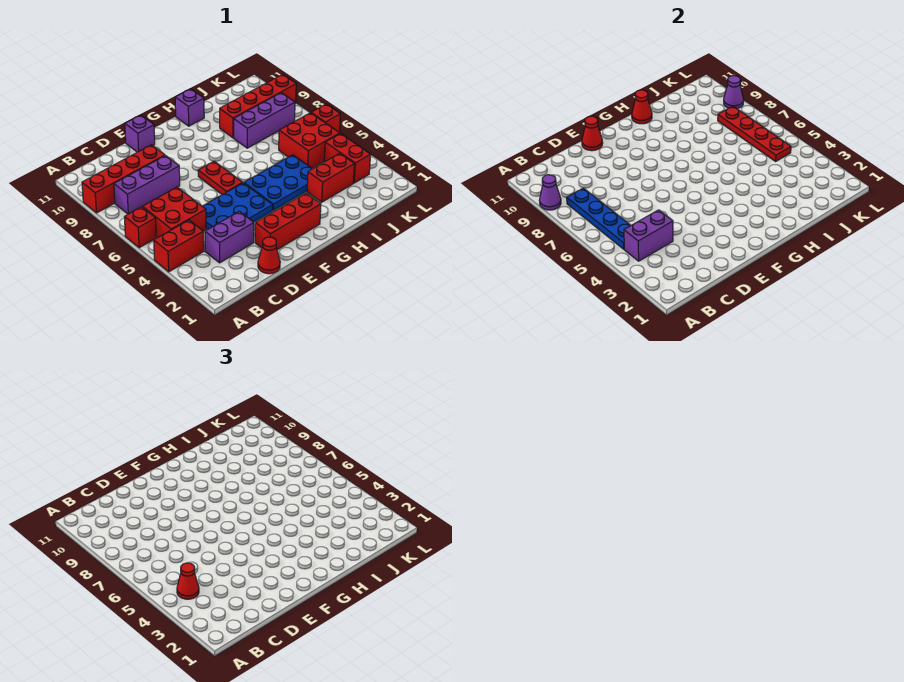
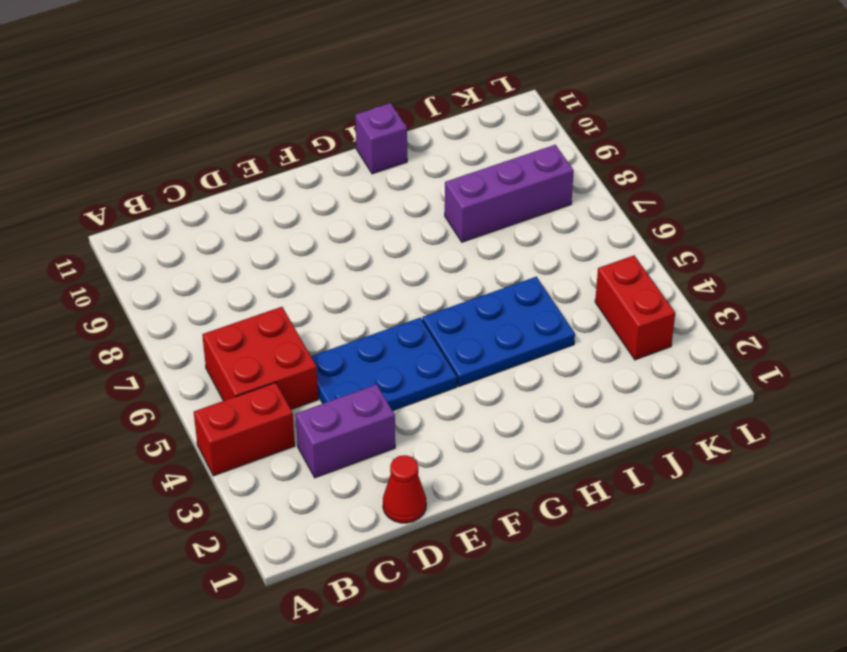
none -> red 1x1 brick [124,207,156,248]
none -> red 1x4 brick [82,145,165,213]
none -> purple 1x3 brick [114,156,180,214]

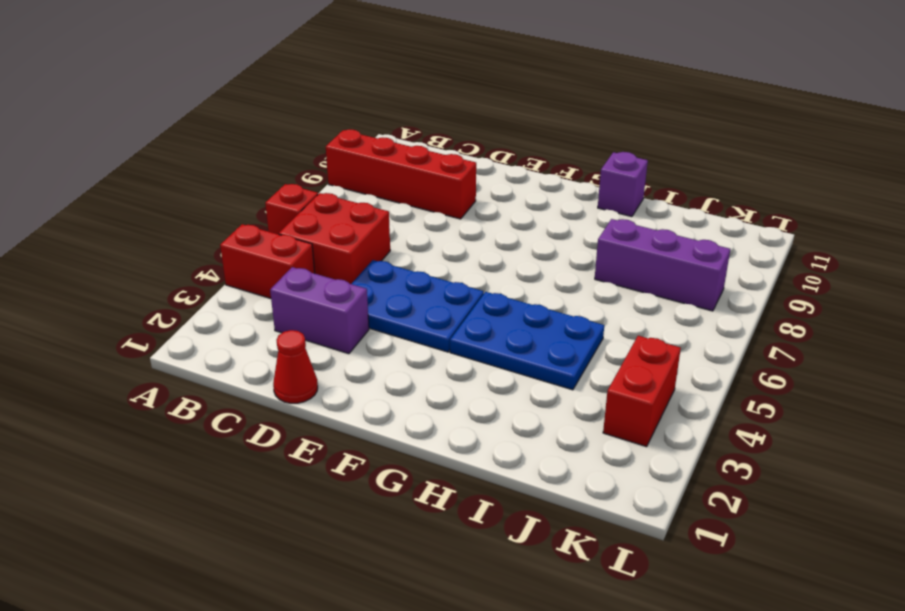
none -> purple 1x3 brick [114,156,180,214]
none -> red 1x3 brick [255,193,321,250]
none -> purple 1x1 brick [125,115,155,152]

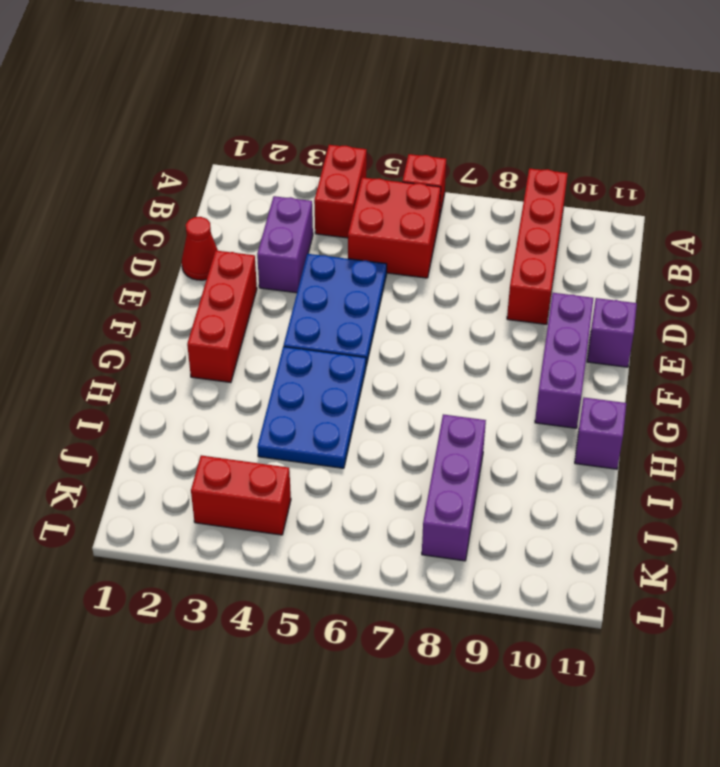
purple 1x3 brick [535,293,593,428] -> purple 1x3 brick moved to [114,156,180,214]
none -> red 1x2 plate [198,161,243,195]
none -> red 1x2 brick [307,153,355,202]
none -> red 1x4 brick [220,74,296,138]

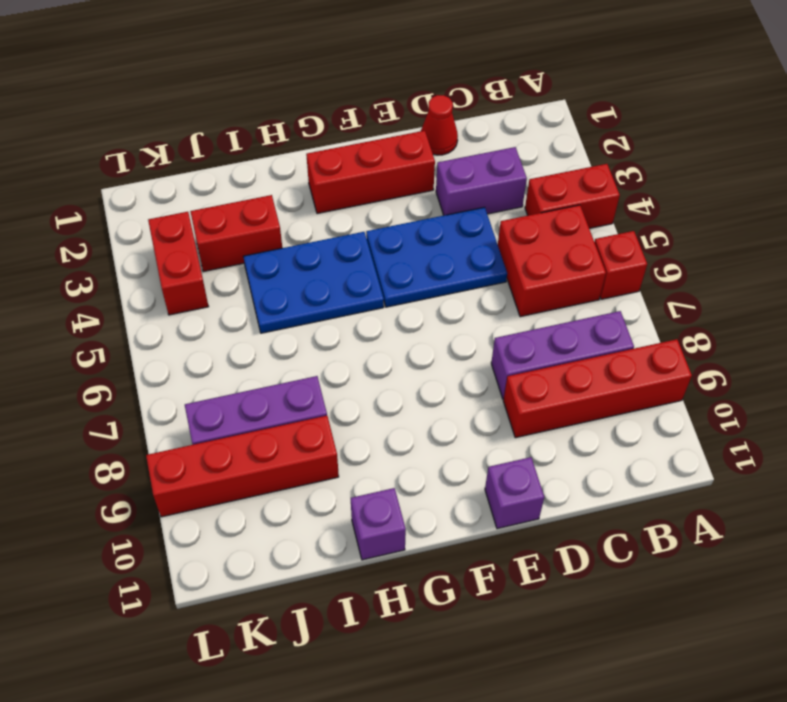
none -> red 1x2 plate [198,161,243,195]
none -> red 2x2 brick [279,113,340,168]
none -> red 1x1 brick [311,104,340,132]

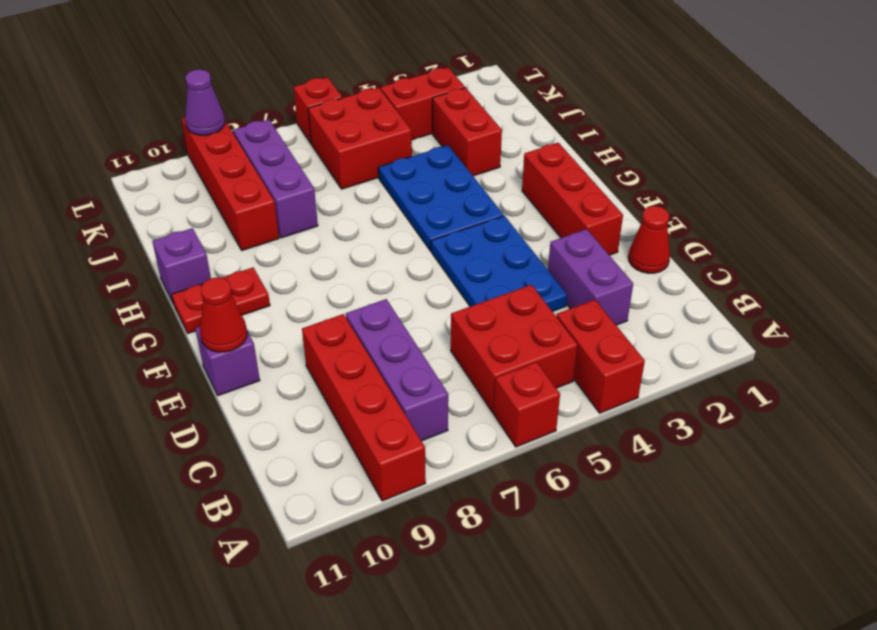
red 1x2 plate [172,268,270,334] -> red 1x2 plate moved to [198,161,243,195]
none -> purple 1x1 cone [539,175,561,210]
none -> purple 1x2 brick [624,210,673,261]
none -> blue 1x4 plate [567,188,631,249]

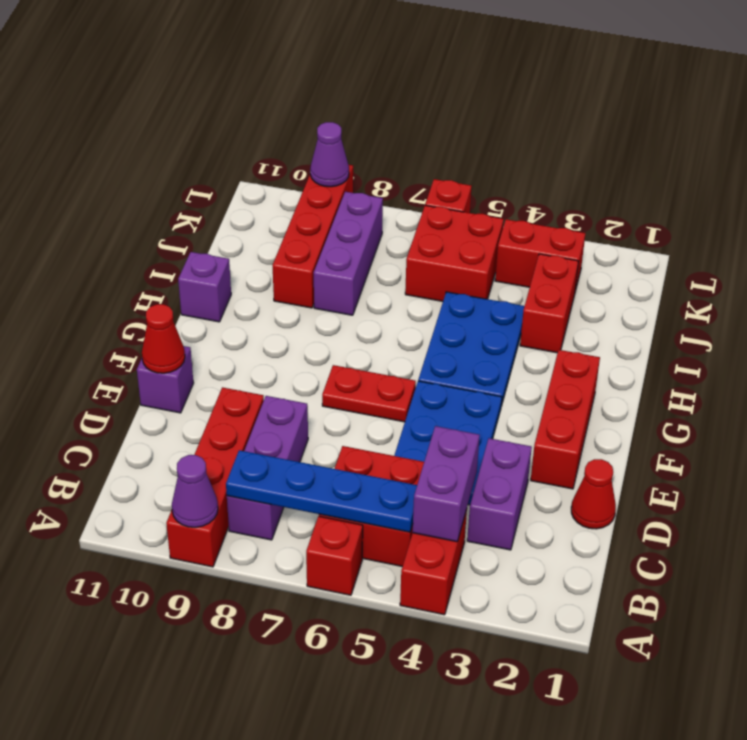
none -> red 1x1 cone [632,90,652,124]
none -> red 1x4 plate [718,106,791,161]
none -> red 1x1 cone [177,563,199,599]

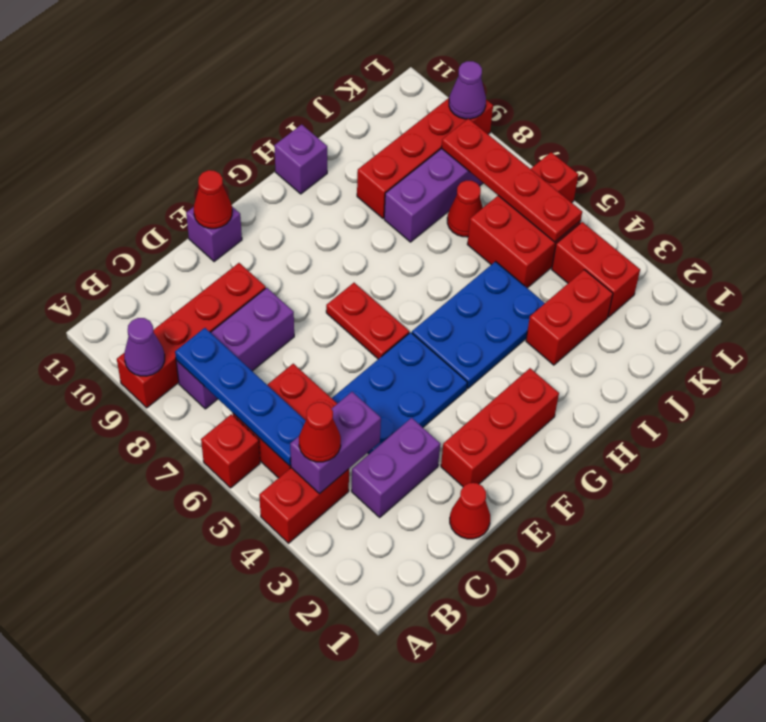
red 1x1 cone [447,181,483,237] -> red 1x1 cone moved to [632,90,652,124]

